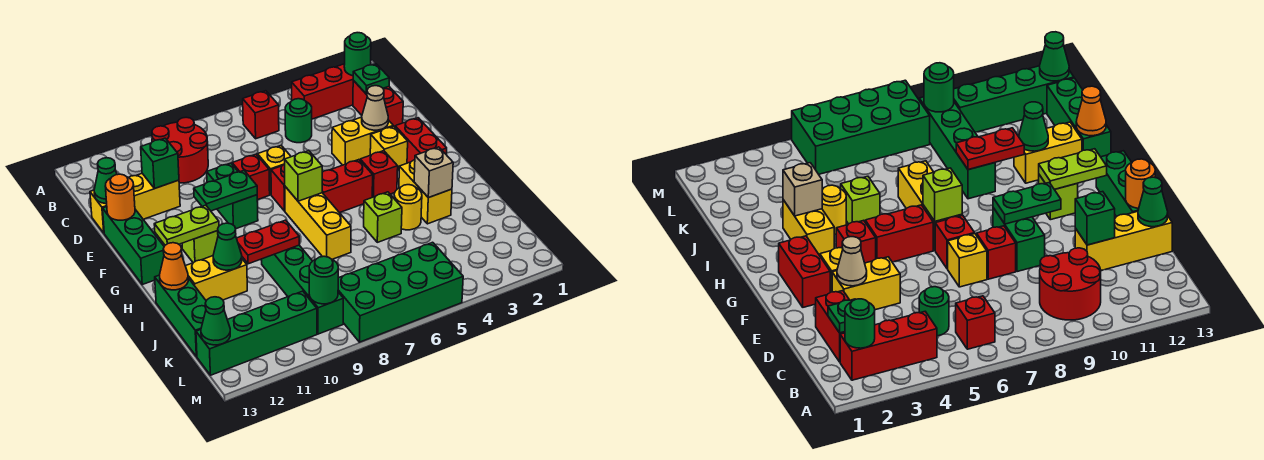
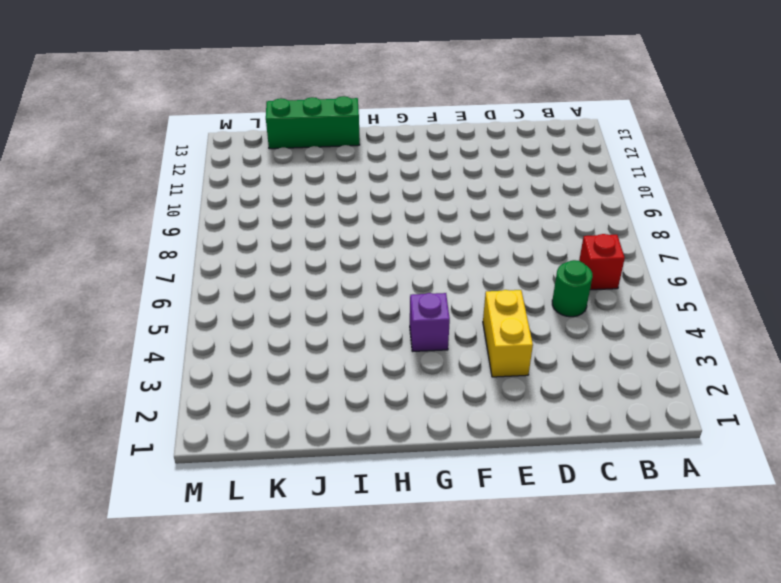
purple 1x1 brick [410,293,450,351] -> red 1x1 brick [360,151,398,197]
none -> red 1x3 brick [292,64,353,119]
none -> red 2x2 round brick [152,117,208,183]
none -> red 1x2 brick [353,81,403,127]
none -> yellow 1x3 brick [90,174,180,233]

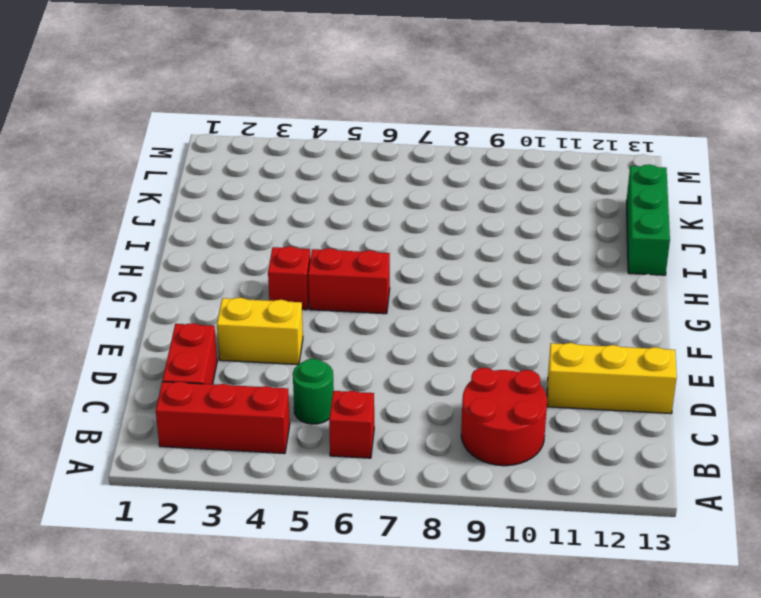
none -> yellow 1x1 brick [257,145,291,195]
none -> red 1x1 brick [232,154,270,200]
none -> green 1x2 brick [207,163,258,229]
none -> green 1x3 brick [103,207,164,285]

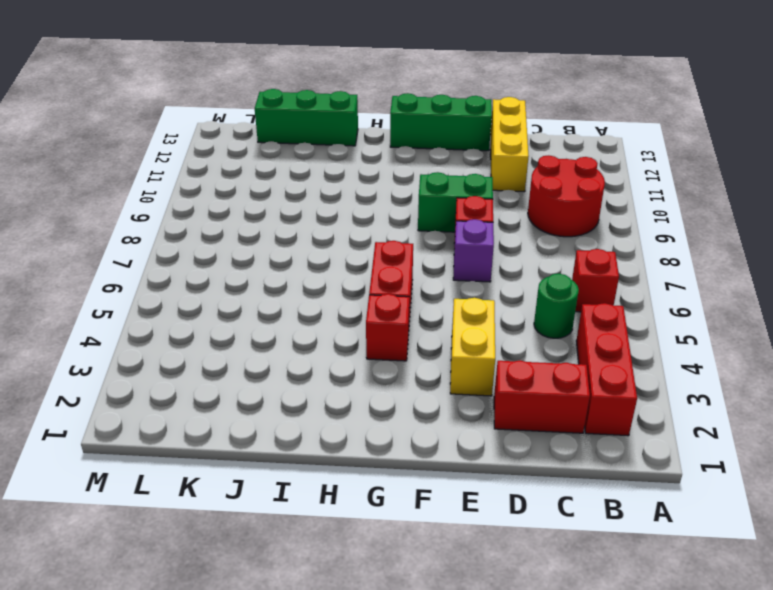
purple 1x1 brick [453,219,494,282] -> yellow 1x1 brick [257,145,291,195]
none -> red 1x2 brick [395,118,447,163]
none -> yellow 1x1 brick [370,126,408,170]
none -> red 1x1 brick [271,164,285,211]
none -> yellow 1x3 brick [285,187,351,259]

